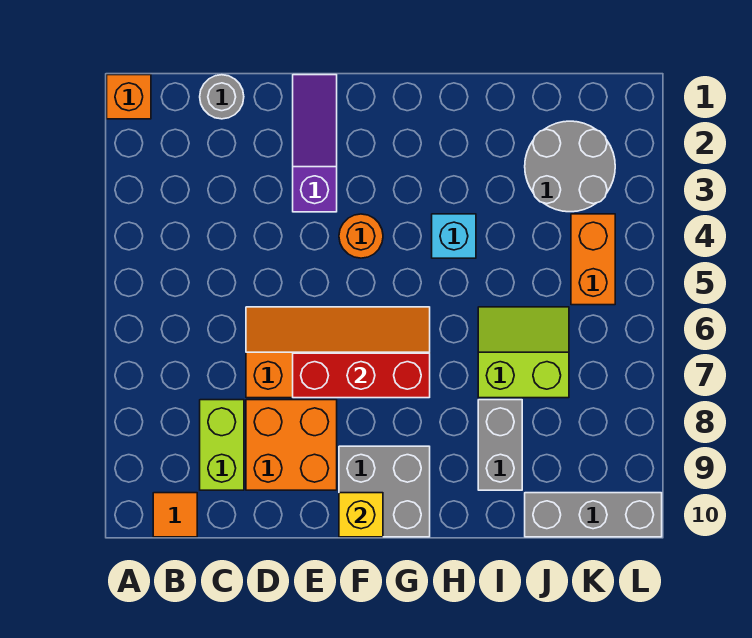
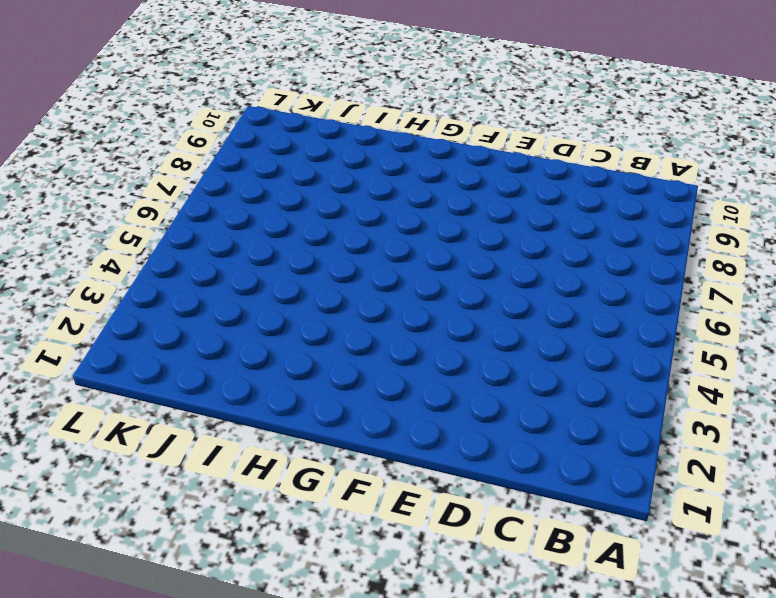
none -> orange 1x1 brick [107,75,151,119]
none -> orange 1x1 tile [153,493,197,537]
none -> grey 1x1 round brick [200,75,244,119]

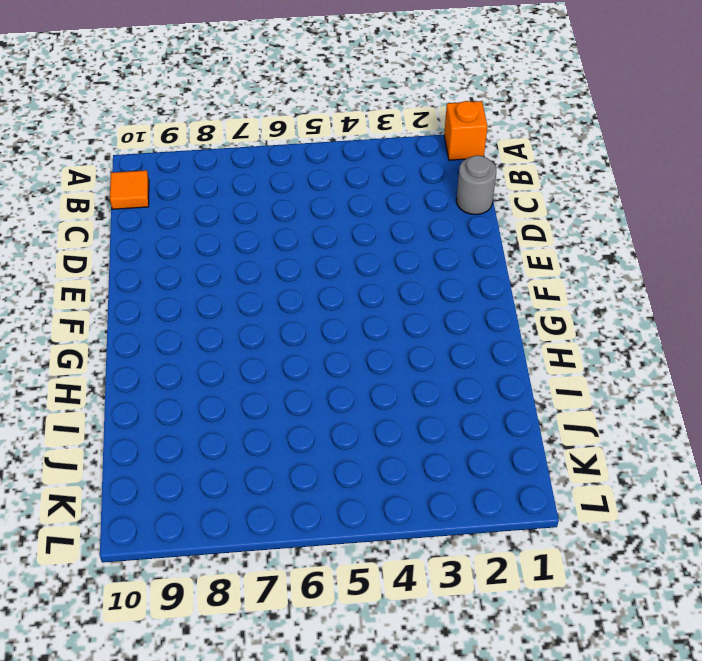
none -> lime 1x2 brick [200,400,244,490]
none -> orange 2x4 slope [246,307,430,398]
none -> orange 2x2 brick [246,400,337,490]

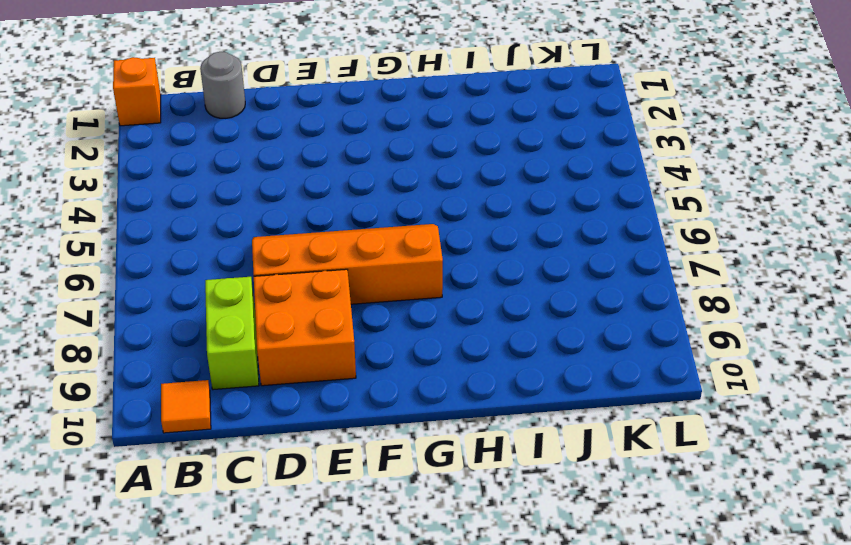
none -> purple 1x3 slope [293,75,337,212]
none -> orange 1x1 round brick [339,214,383,258]
none -> grey 2x2 brick [339,446,430,537]

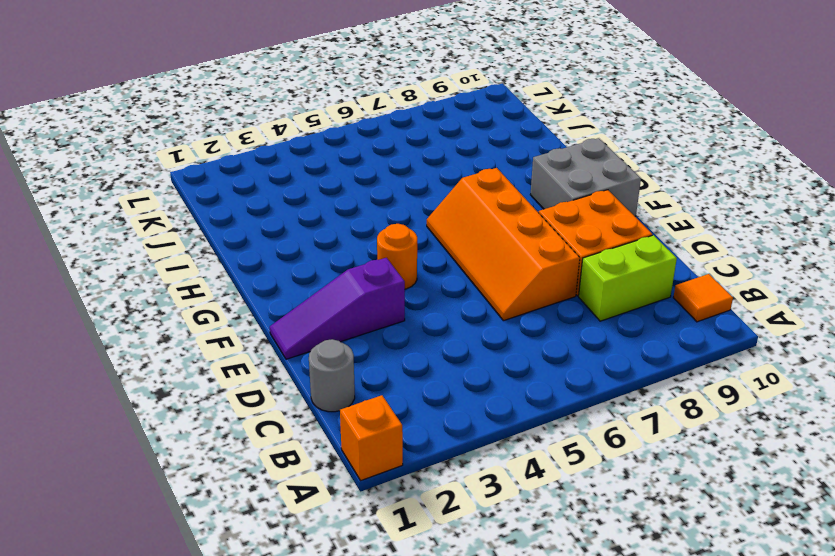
none -> cyan 1x1 brick [432,214,476,258]
none -> lime 2x2 slope [478,307,569,398]
none -> grey 1x2 brick [478,400,522,490]

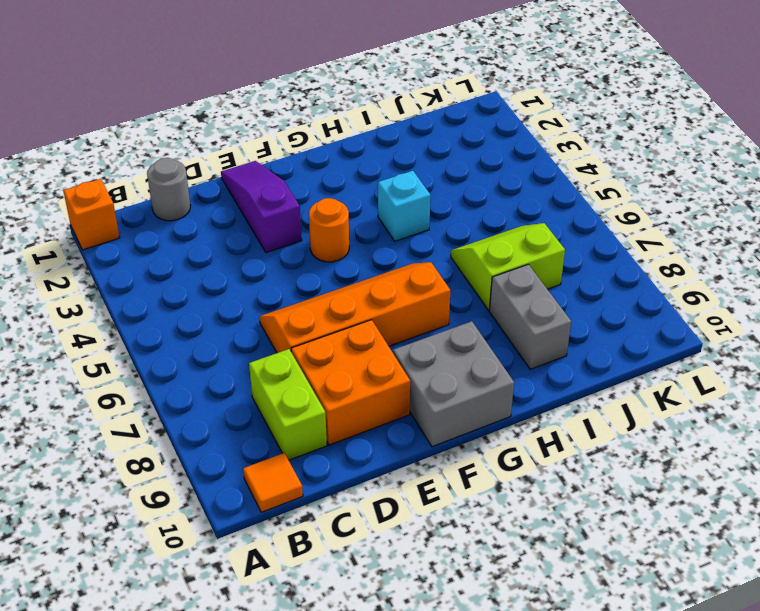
none -> grey 2x2 round brick [525,121,615,212]
none -> grey 1x3 brick [525,493,662,537]
none -> orange 1x2 brick [571,214,615,305]

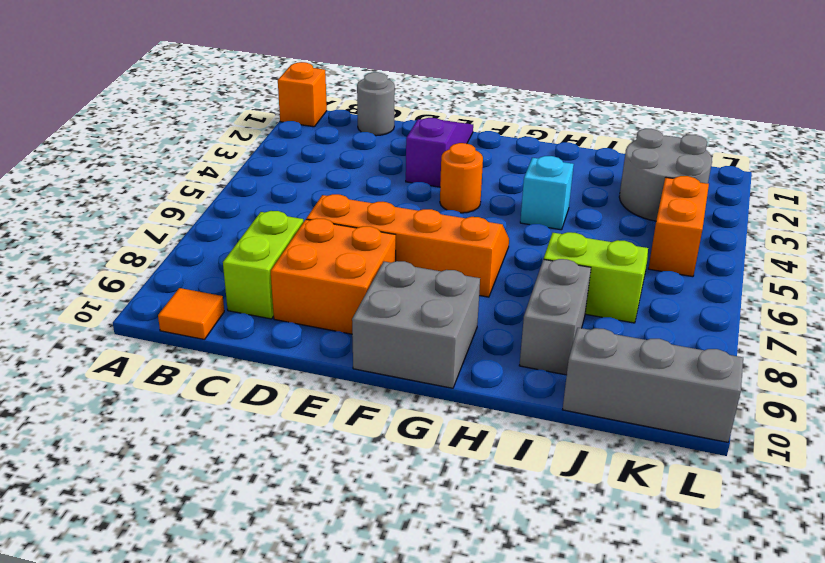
none -> red 1x3 brick [293,353,430,398]
none -> yellow 1x1 brick [339,493,383,537]

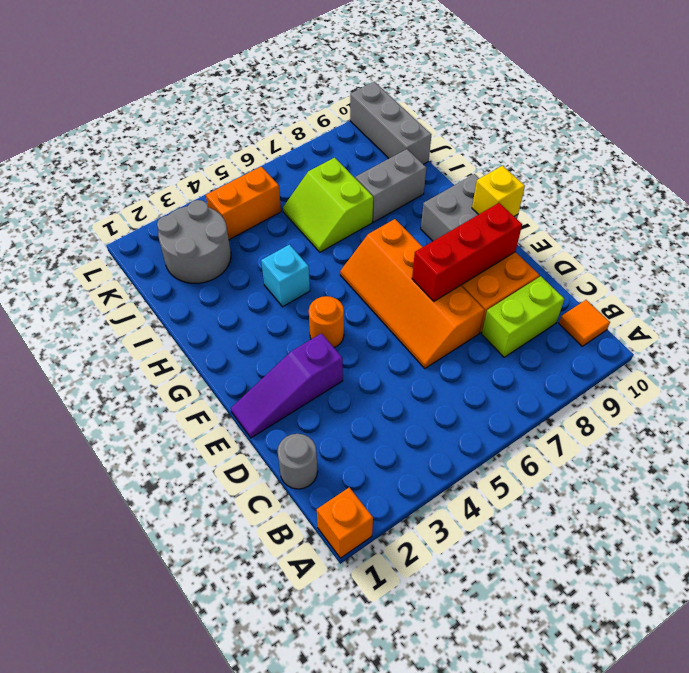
red 1x3 brick [412,203,522,301] -> red 1x3 brick turned to [293,353,430,398]

